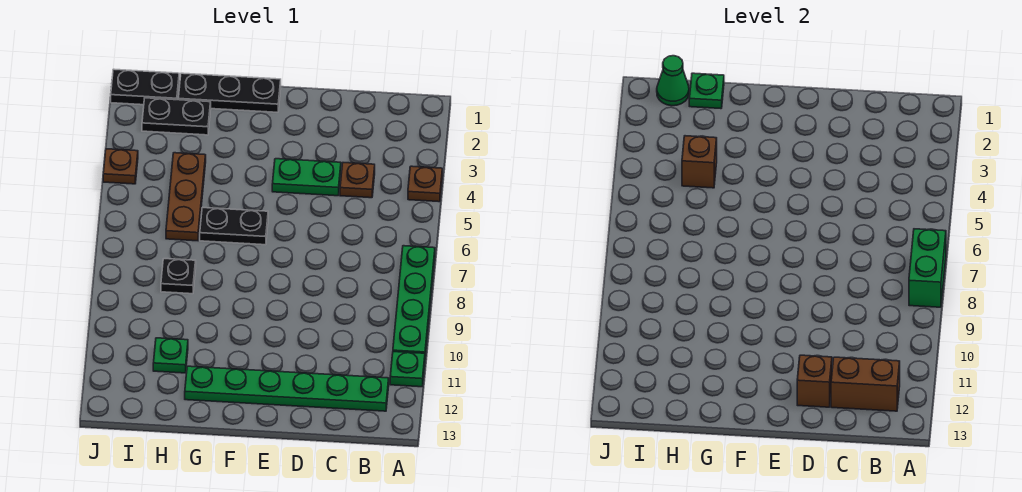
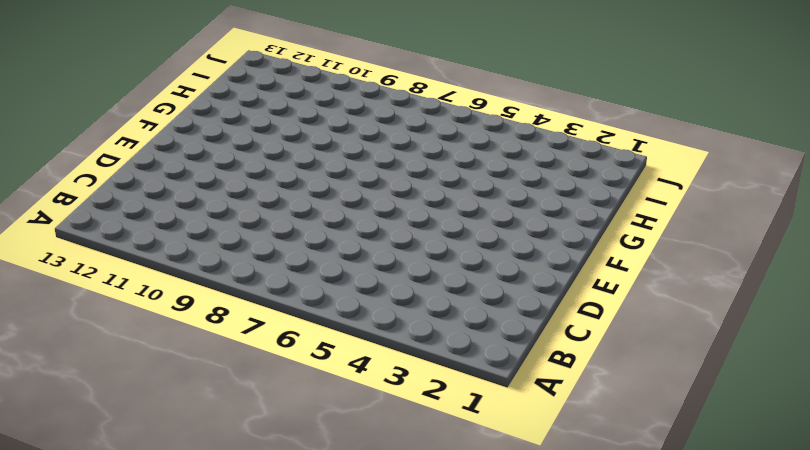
none -> brown 1x1 plate [408,166,442,202]
none -> green 1x4 plate [393,246,435,356]
none -> green 1x1 plate [390,352,425,387]

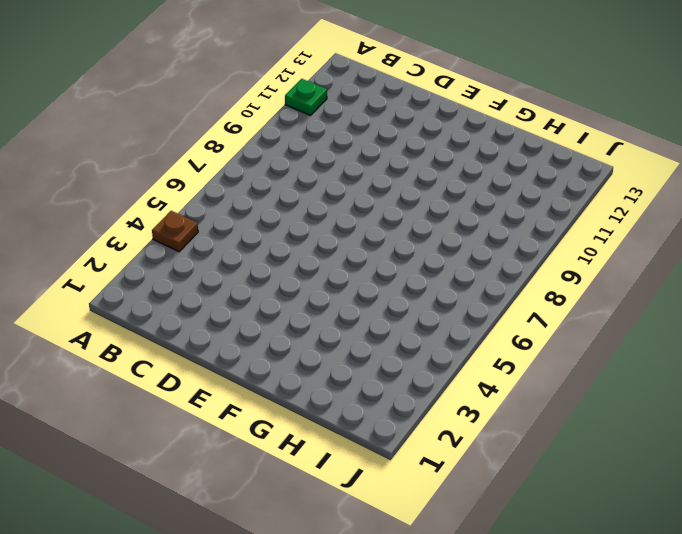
none -> green 1x4 plate [393,246,435,356]
none -> green 1x6 plate [185,366,389,411]
none -> brown 1x1 plate [340,163,375,198]

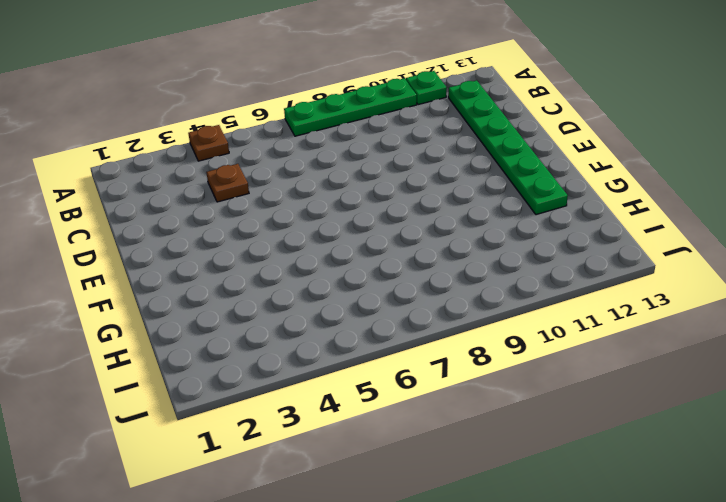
none -> green 1x2 plate [272,159,341,196]
none -> black 1x3 plate [178,73,281,112]
none -> black 1x2 plate [200,208,268,245]

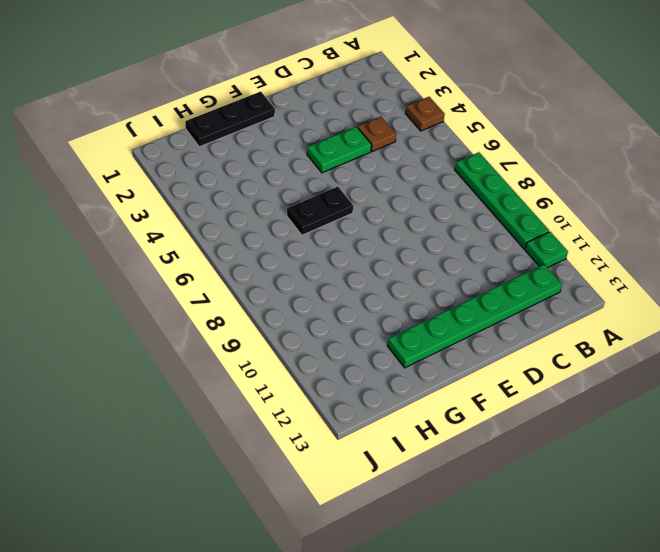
none -> black 1x2 plate [142,98,211,135]
none -> brown 1x3 plate [166,153,206,241]
none -> black 1x1 plate [161,259,196,294]

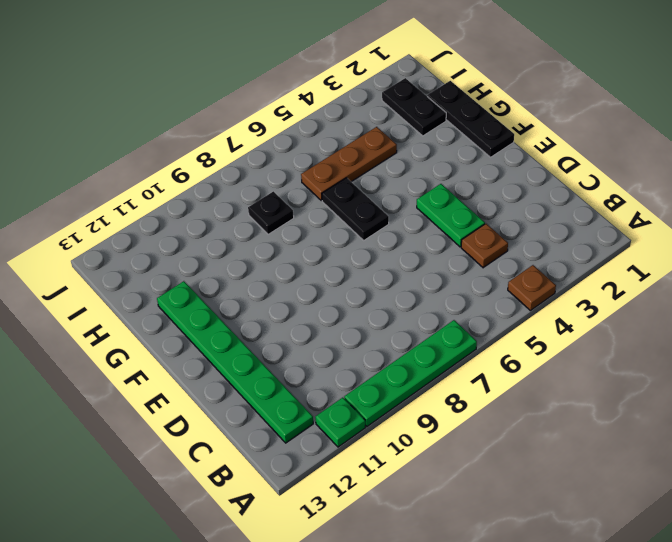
none -> green 1x1 plate [153,338,188,373]
none -> black 1x2 plate [111,69,179,105]
none -> brown 1x1 plate [103,149,138,184]

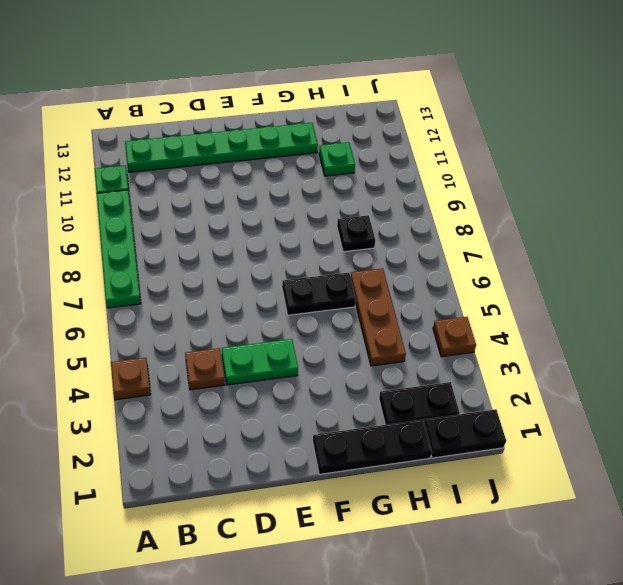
none -> green 1x2 brick [909,229,946,307]
none -> brown 1x2 brick [831,357,900,411]
none -> brown 1x1 brick [797,355,832,407]

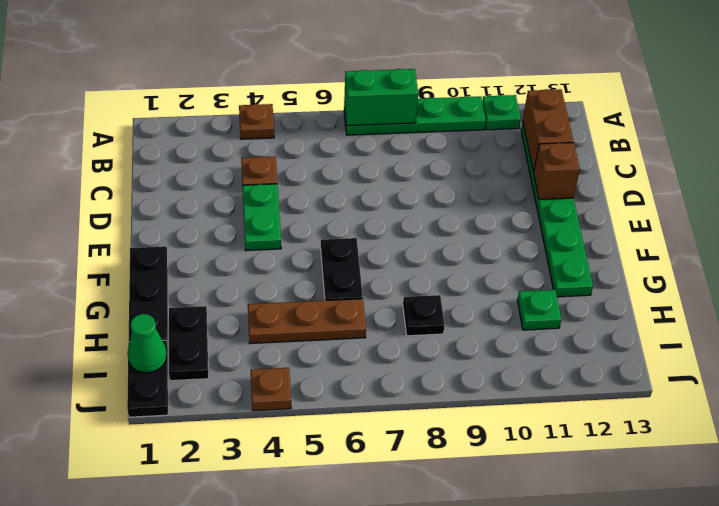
none -> green 1x1 plate [689,73,724,109]
none -> brown 1x1 brick [682,136,717,188]

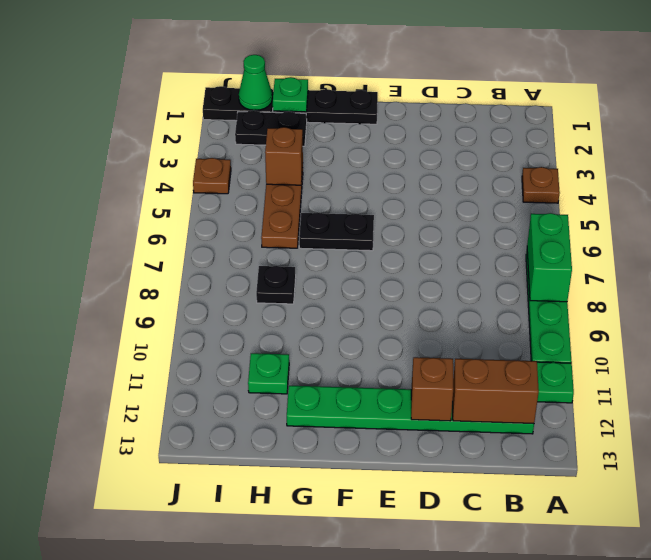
none -> brown 1x1 plate [340,163,375,198]
none -> green 1x2 plate [272,159,341,196]

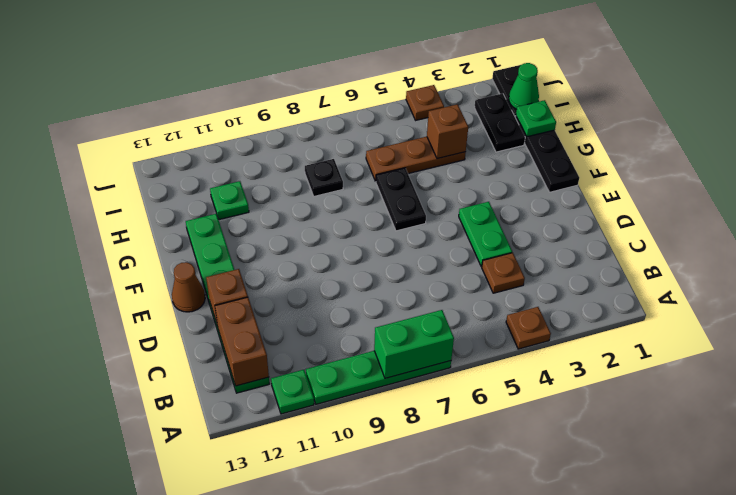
brown 1x1 cone [172,262,205,312] -> none

